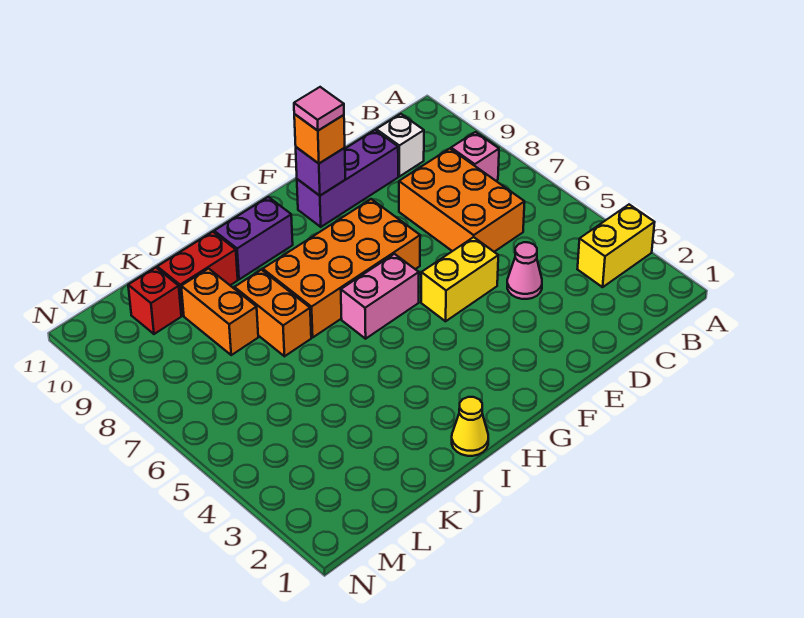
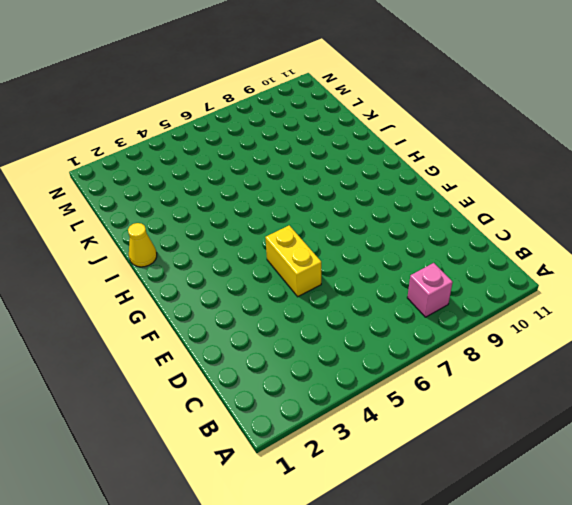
none -> yellow 1x2 brick [578,205,655,287]
none -> orange 2x3 brick [399,149,525,252]
none -> white 1x1 brick [376,114,424,176]

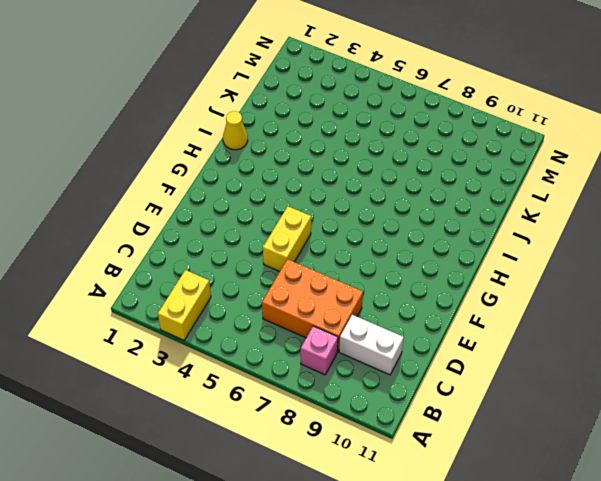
white 1x2 brick [339,315,404,375] -> white 1x1 brick [376,114,424,176]
none -> pink 1x1 cone [507,242,542,299]
none -> purple 1x3 brick [297,130,398,227]
none -> orange 2x4 brick [263,199,420,337]

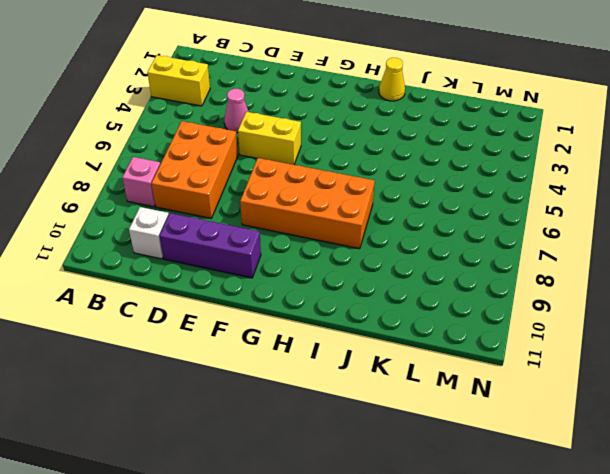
none -> pink 1x2 brick [341,254,419,339]
none -> purple 1x2 brick [214,197,293,279]
none -> orange 1x2 brick [234,270,311,356]

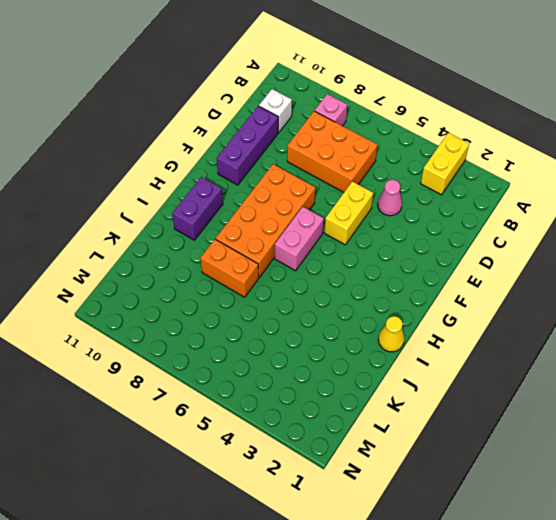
none -> red 1x2 brick [157,232,238,316]
none -> orange 1x2 brick [181,269,258,355]
none -> red 1x1 brick [128,267,181,334]

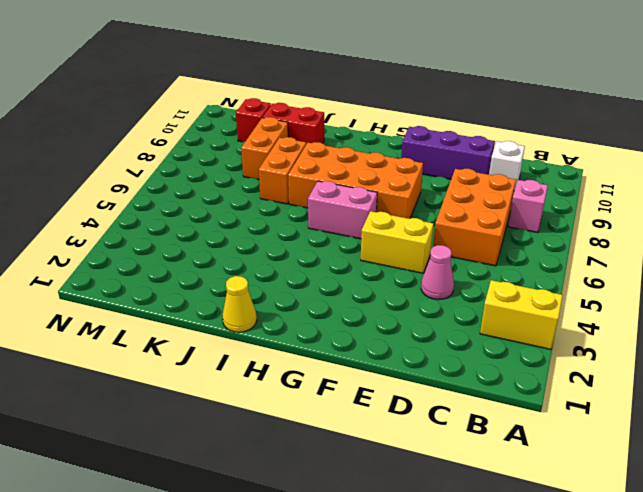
none -> purple 1x2 brick [214,197,293,279]
none -> purple 1x1 brick [296,147,345,196]
none -> orange 1x1 brick [294,114,345,163]

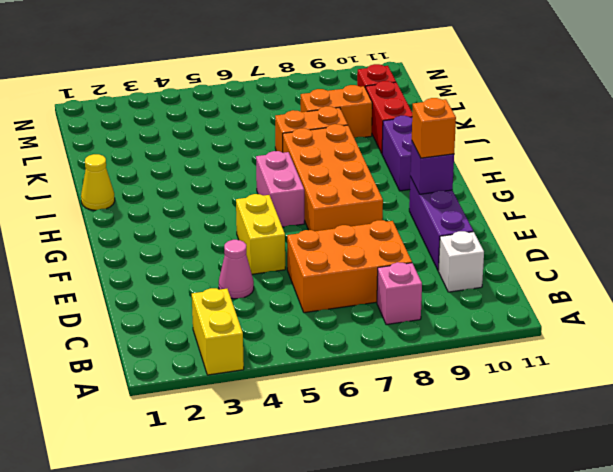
none -> pink 1x1 tile [294,87,344,131]

